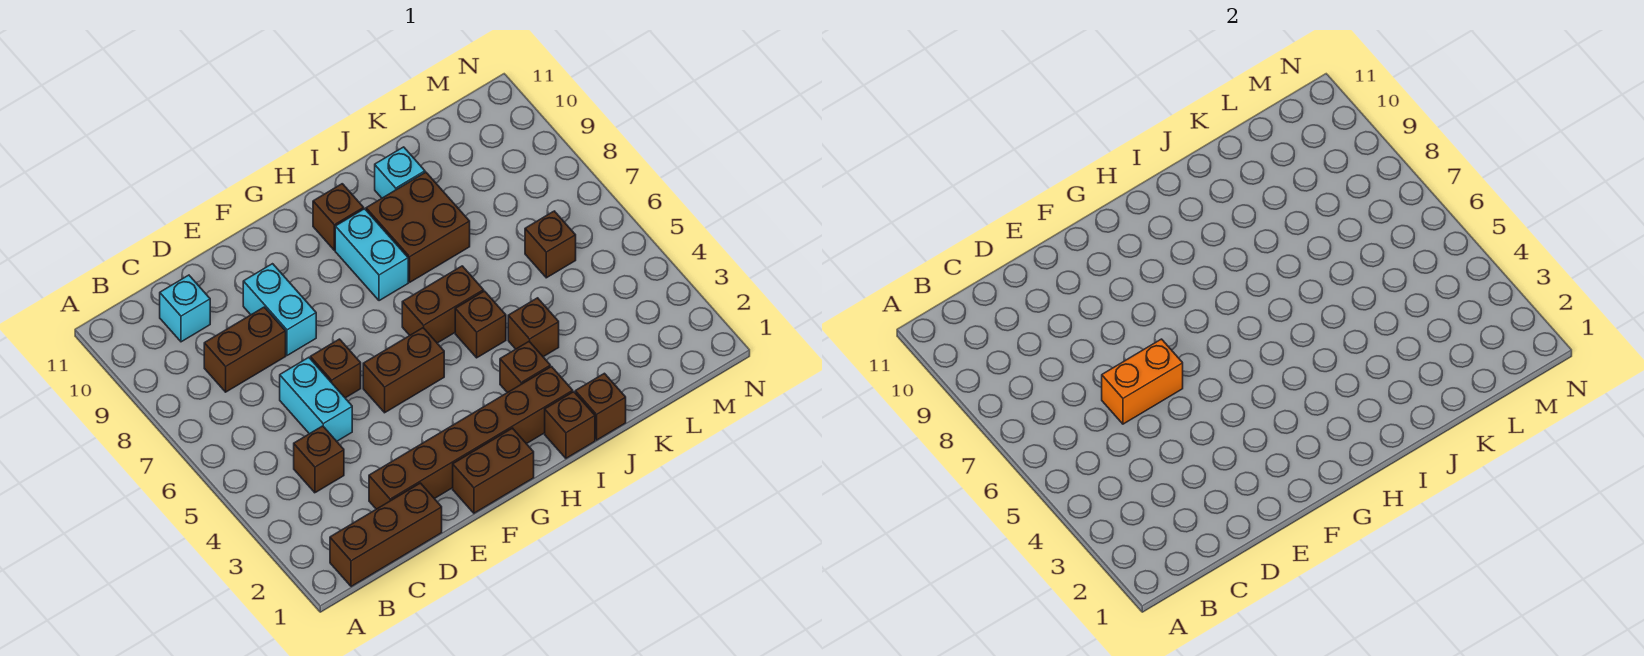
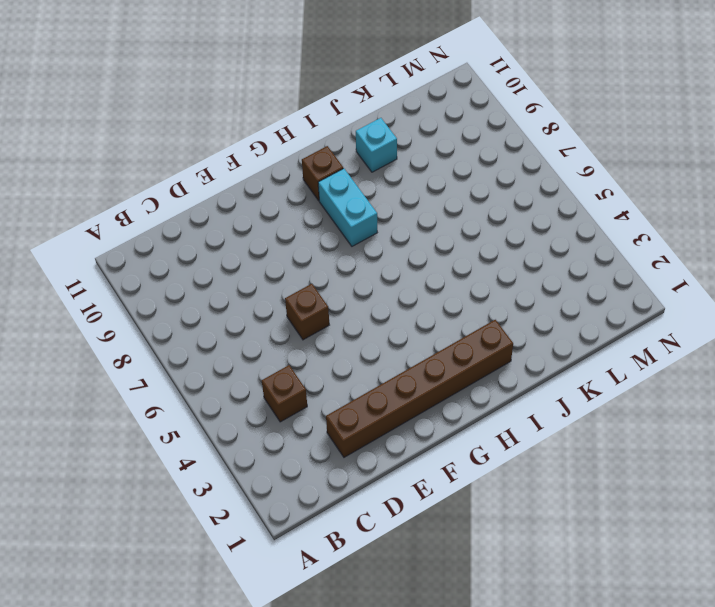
none -> brown 1x3 brick [330,483,442,587]
none -> brown 1x2 brick [204,307,286,392]
none -> cyan 1x1 brick [160,275,210,342]

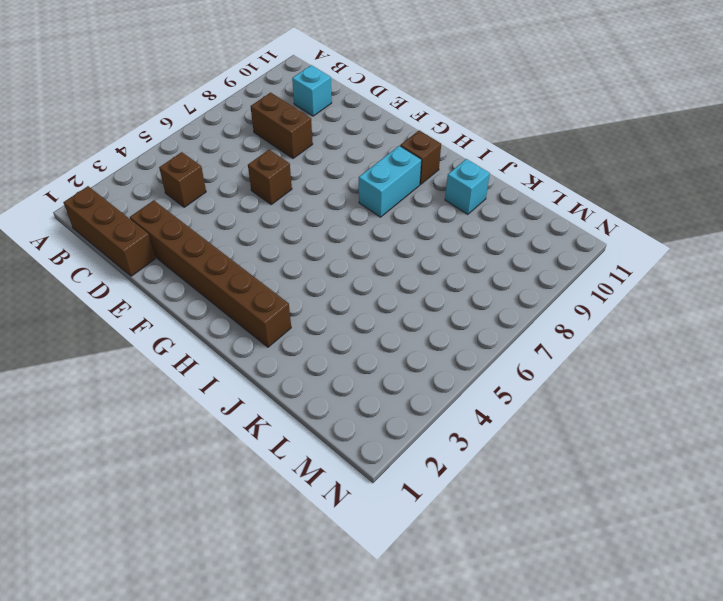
none -> cyan 1x2 brick [280,357,352,441]
none -> cyan 1x2 brick [243,264,316,355]
none -> brown 1x2 brick [453,428,534,513]

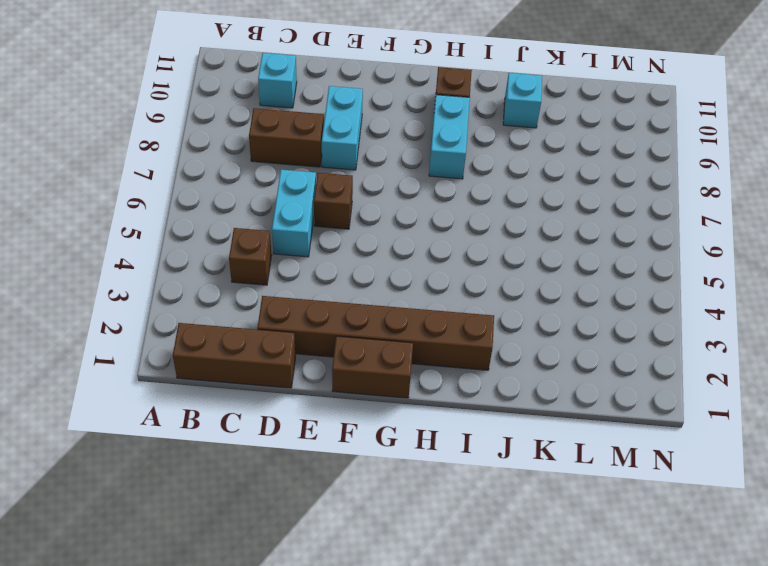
none -> brown 1x2 brick [363,328,444,413]
none -> brown 1x2 brick [402,266,484,343]
none -> brown 1x1 brick [545,392,595,458]

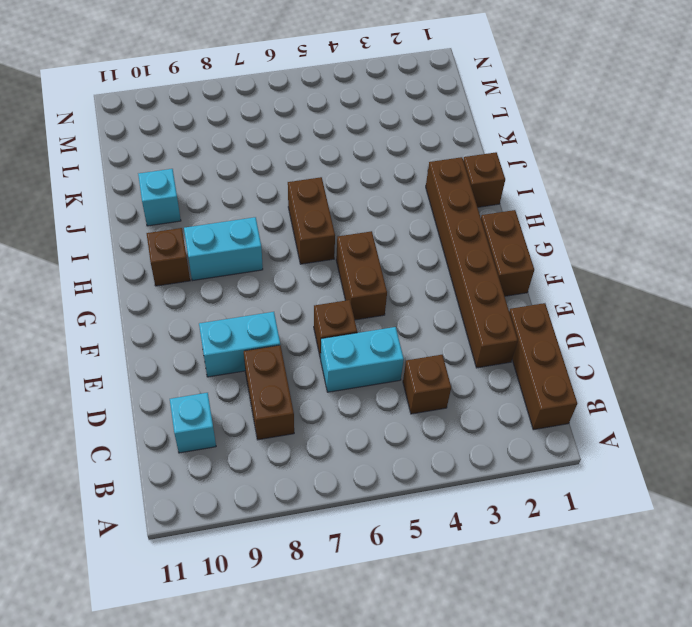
none -> brown 1x1 brick [500,342,550,393]
none -> brown 1x1 brick [455,291,506,358]
none -> brown 2x2 brick [366,172,470,282]

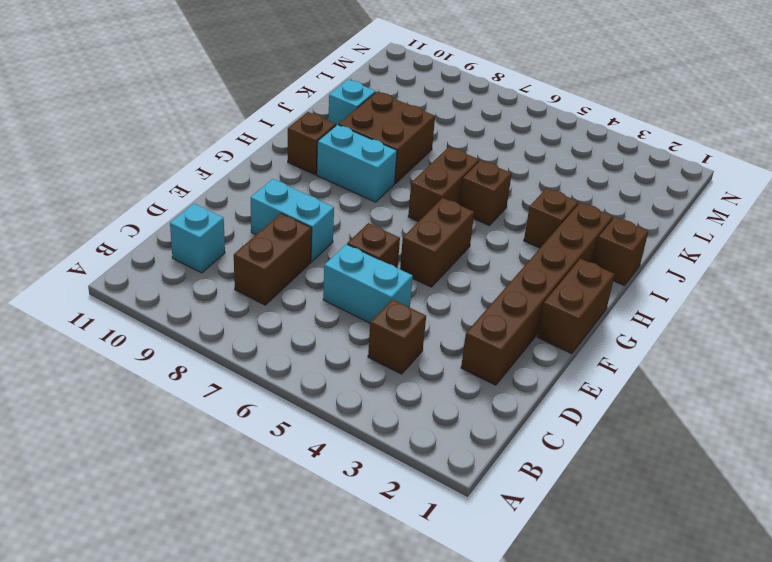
none -> brown 1x3 brick [330,483,442,587]
none -> brown 1x1 brick [575,373,626,440]
none -> brown 1x1 brick [508,298,559,357]

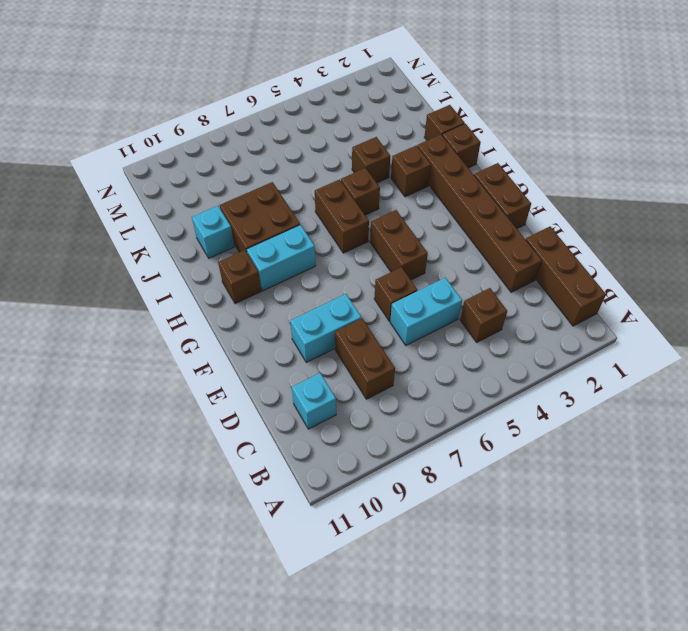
none -> brown 1x1 brick [525,211,576,278]
none -> orange 1x2 brick [1102,339,1183,424]

